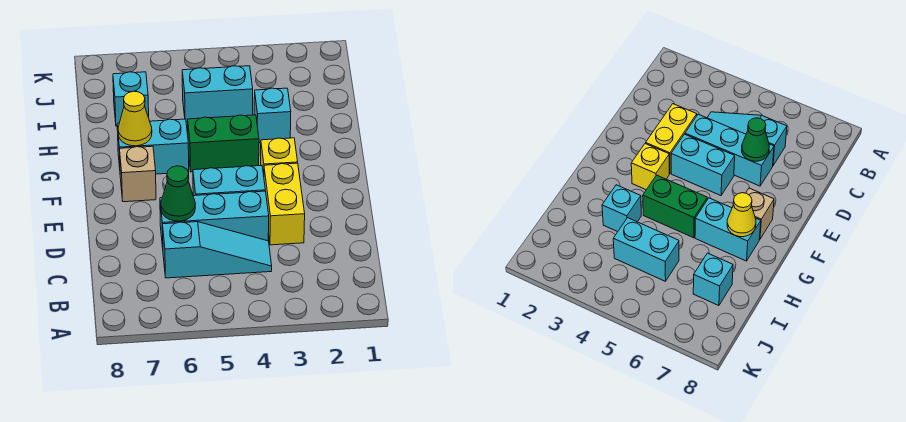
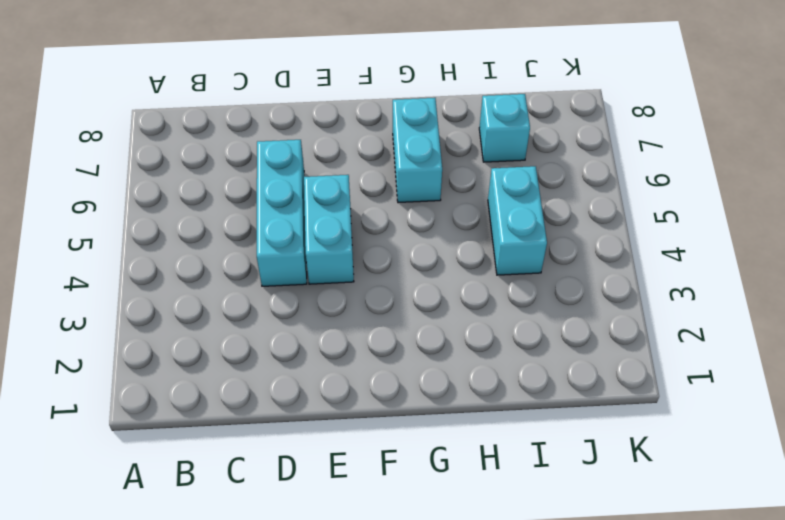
none -> cyan 1x3 slope [162,222,272,278]
none -> yellow 1x2 brick [264,163,305,245]
none -> yellow 1x1 brick [261,138,298,174]

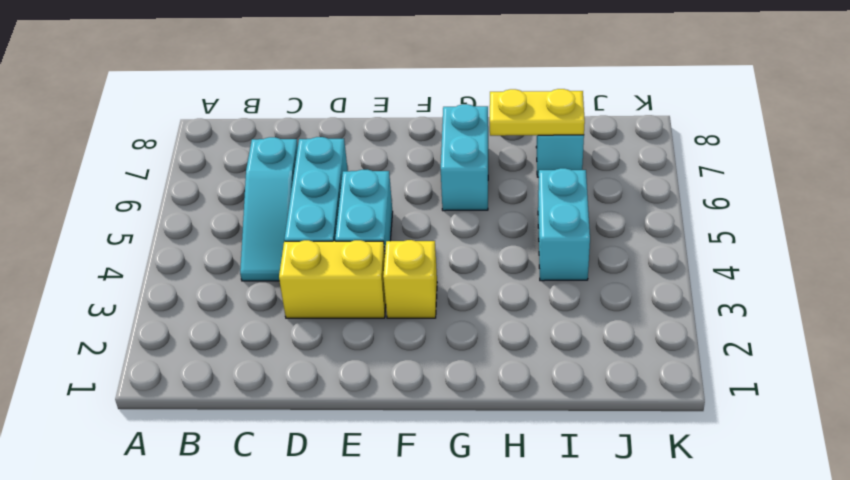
yellow 1x2 plate [490,89,585,136] -> none
none -> tan 1x1 brick [120,146,156,202]
none -> green 1x2 brick [188,115,259,172]
none -> cyan 1x1 brick [254,88,291,143]

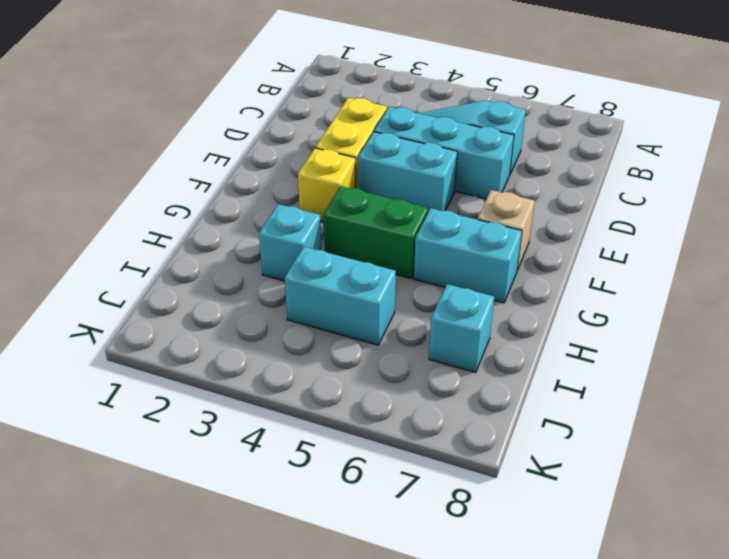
none -> green 1x1 cone [161,166,195,221]
none -> yellow 1x1 cone [118,91,152,146]

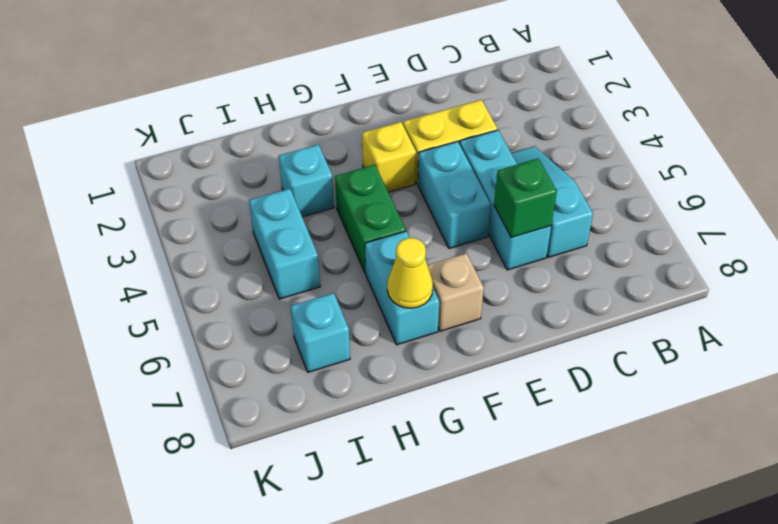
green 1x1 brick [494,159,557,238] -> green 1x1 cone [161,166,195,221]

